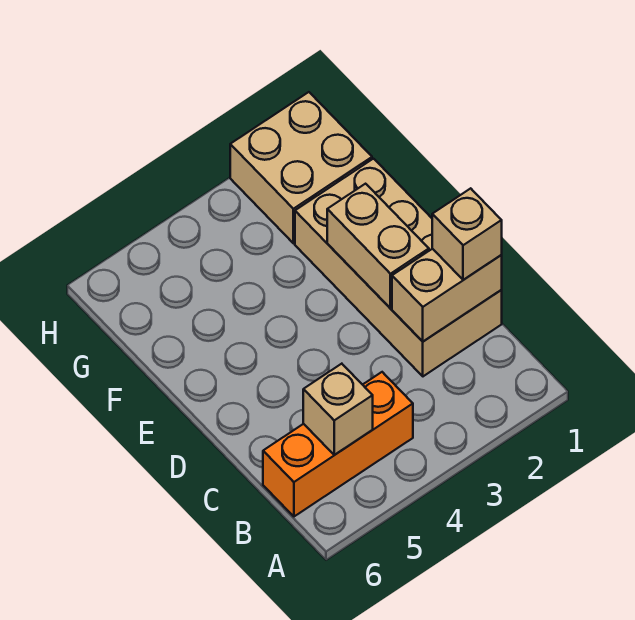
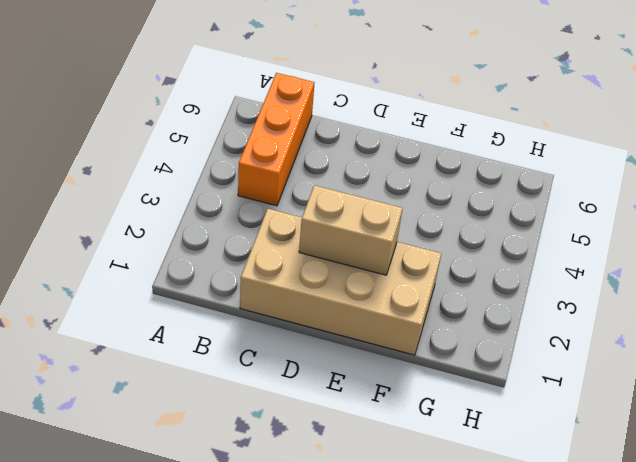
none -> tan 2x2 brick [230,92,372,243]
none -> tan 1x1 brick [303,364,373,455]

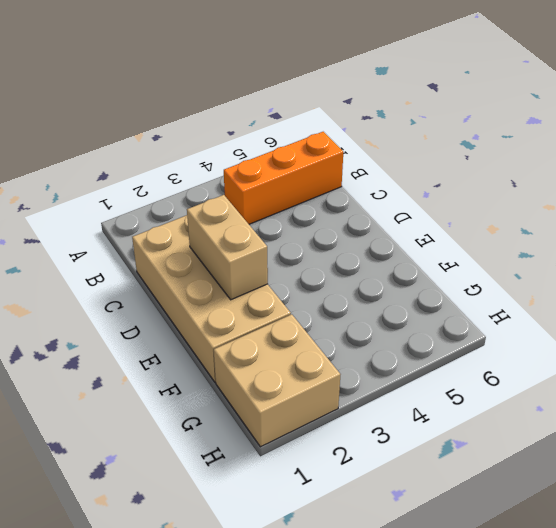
none -> tan 1x1 brick [303,364,373,455]
none -> tan 1x2 brick [392,249,502,341]

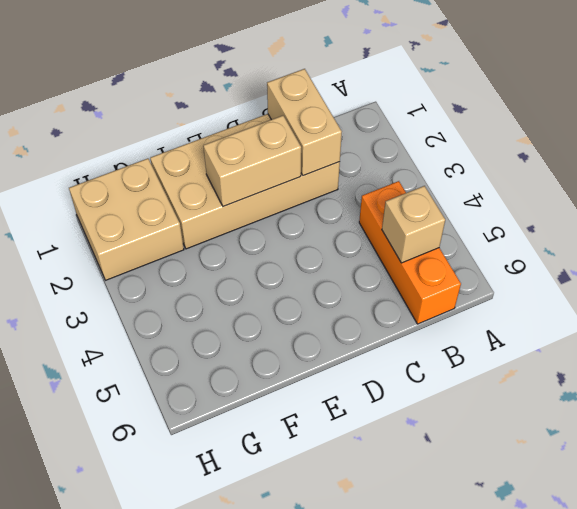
none -> tan 1x1 brick [432,188,502,280]

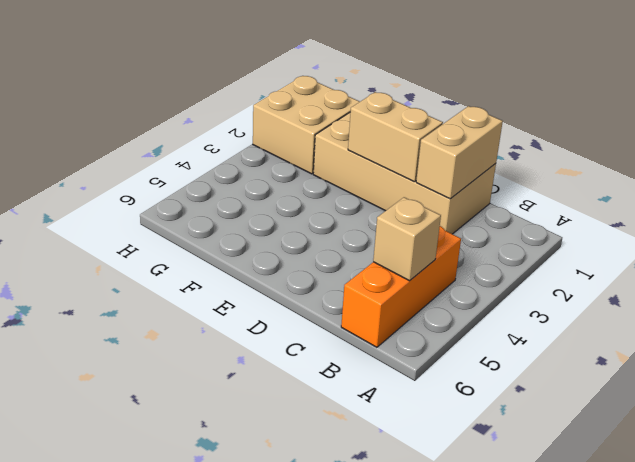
none -> tan 1x1 brick [432,188,502,280]

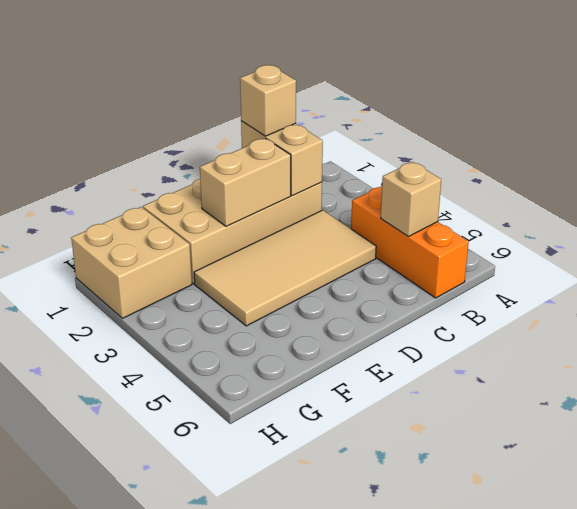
tan 2x4 tile [194,210,376,326] -> none

